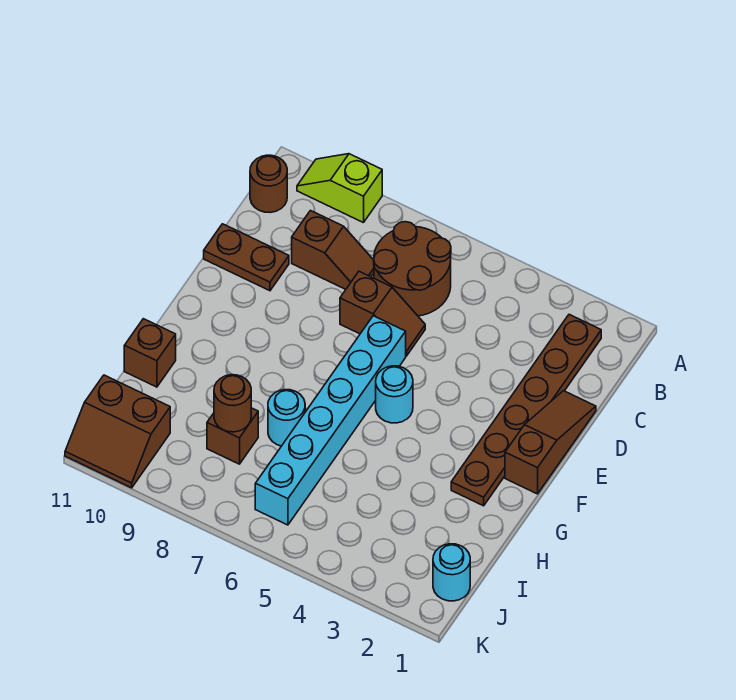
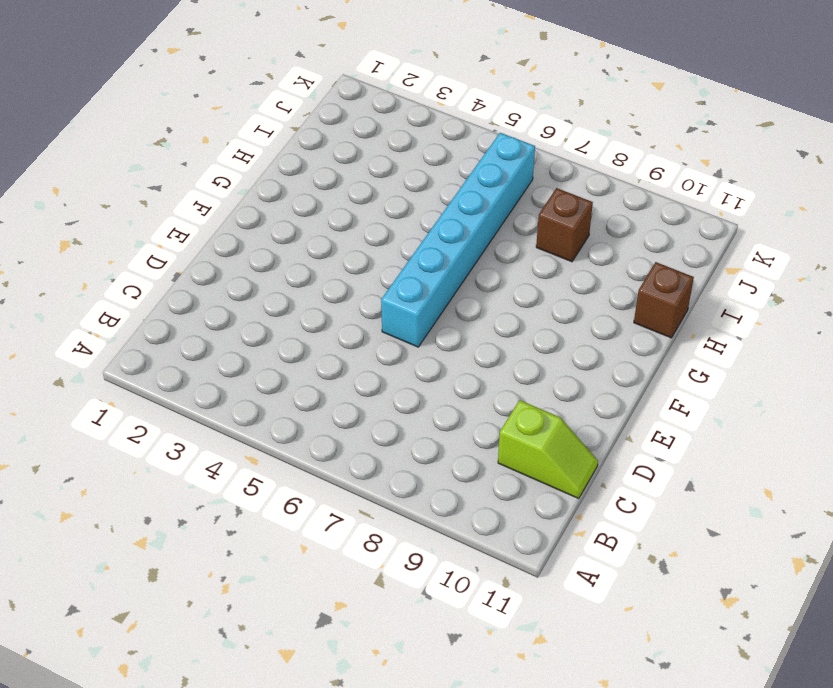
lime 1x2 slope [498,400,598,498] -> lime 1x2 slope moved to [297,154,382,223]
none -> brown 1x6 plate [451,315,601,506]
none -> brown 2x2 round brick [374,222,451,316]
none -> brown 1x1 round brick [250,155,287,213]

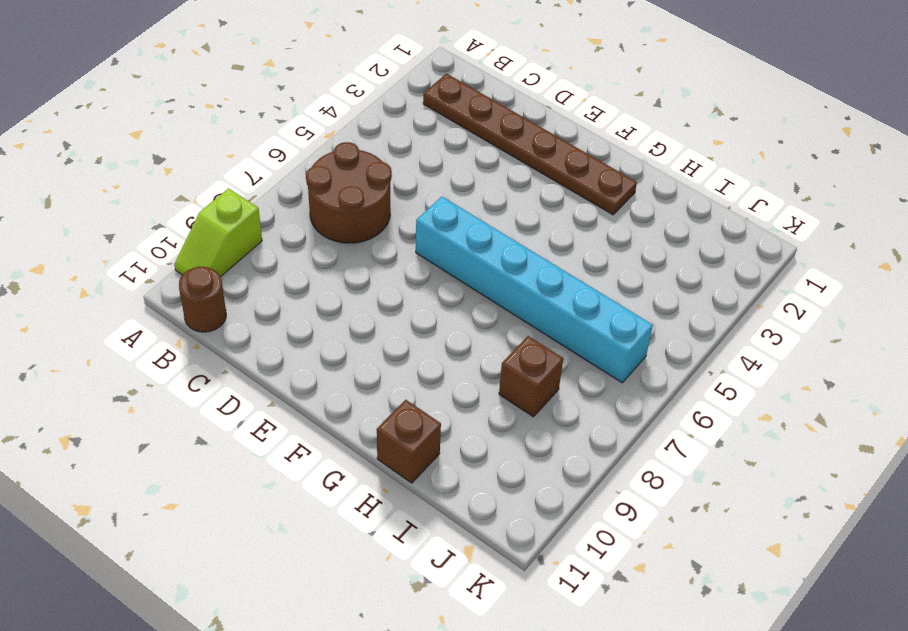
none -> brown 1x2 slope [292,211,374,289]
none -> brown 1x3 slope [505,391,596,494]
none -> brown 1x2 slope [340,271,425,356]

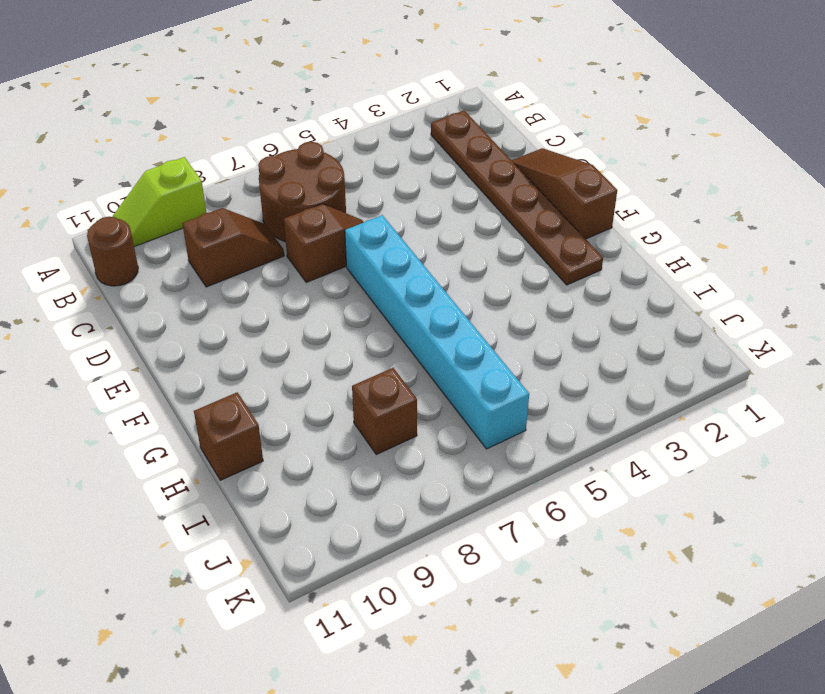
none -> brown 1x2 plate [204,224,289,291]
none -> cyan 1x1 round brick [376,366,413,423]
none -> cyan 1x1 round brick [268,390,305,446]

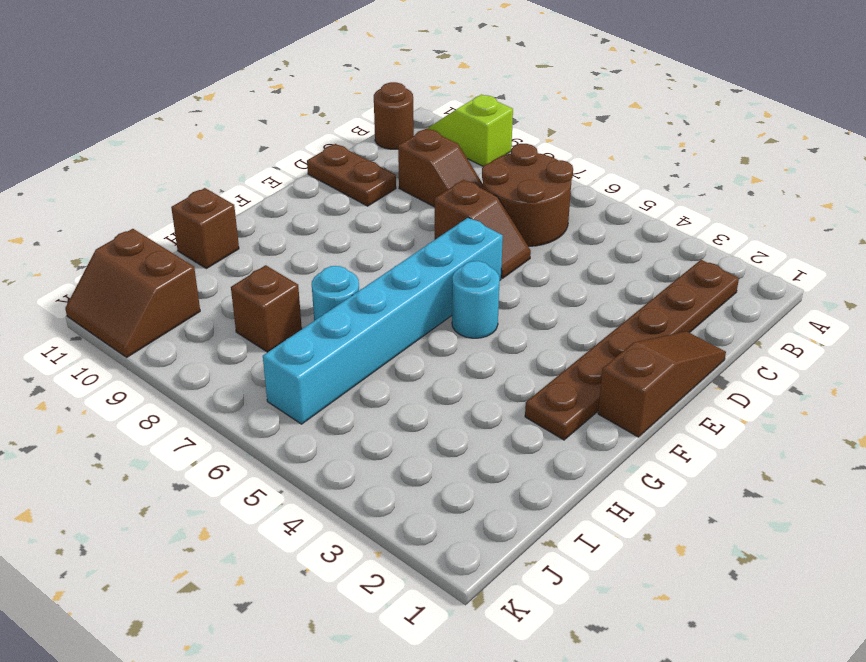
none -> cyan 1x1 round brick [433,544,470,601]
none -> brown 1x1 round brick [214,375,251,432]

